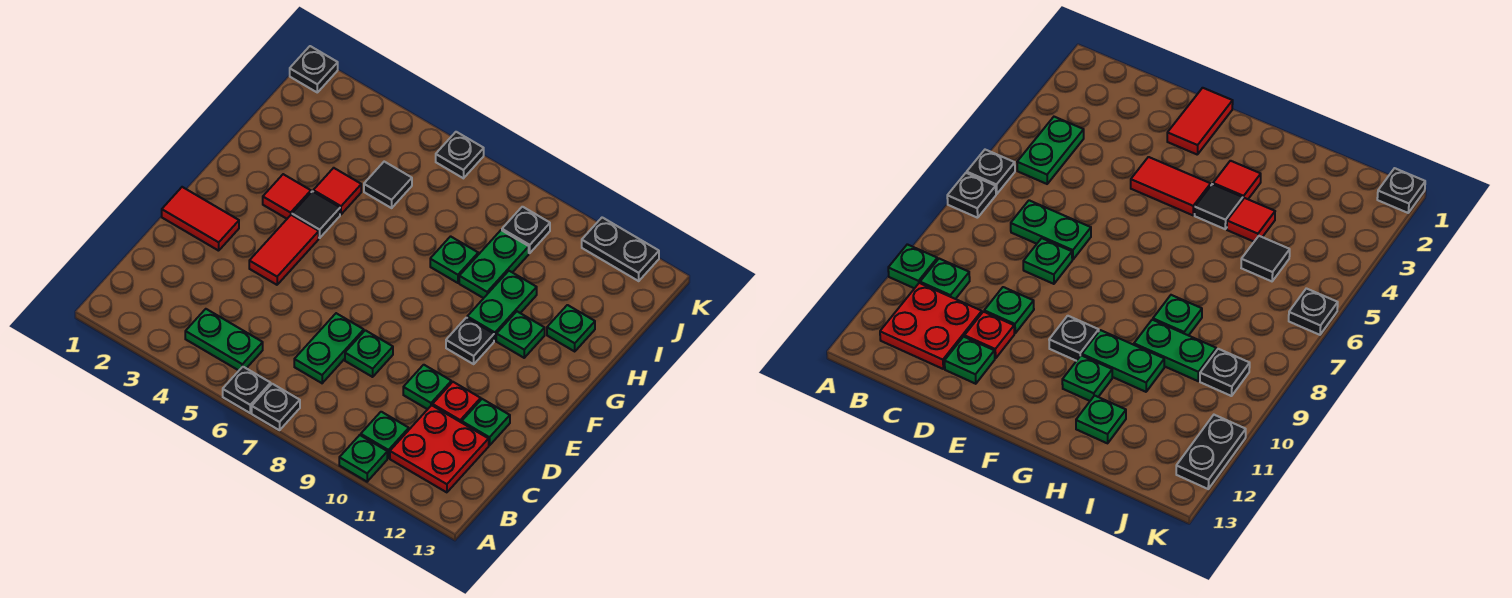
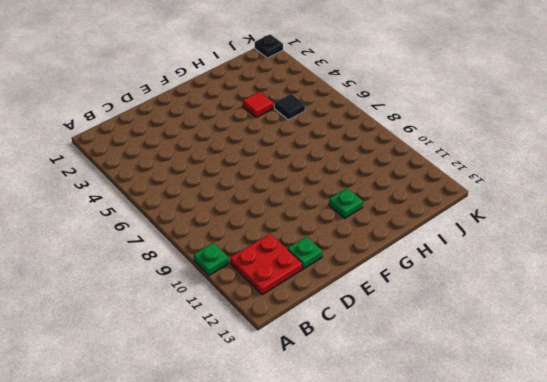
none -> black 1x1 plate [223,367,271,413]
none -> black 1x1 plate [252,384,300,430]
none -> green 1x2 plate [185,309,263,370]

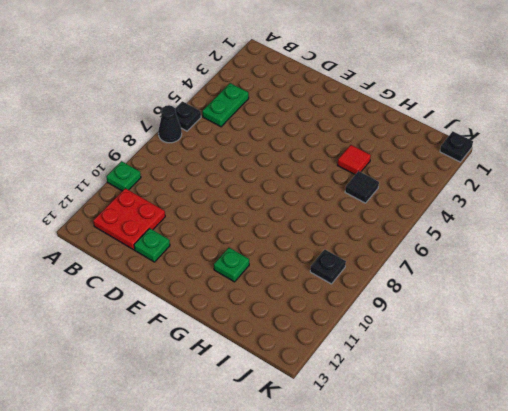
black 1x1 cone [158,105,182,143] -> black 1x1 plate [252,384,300,430]
none -> green 1x1 plate [361,412,409,458]
none -> green 1x2 plate [294,313,364,383]
none -> green 1x1 plate [345,330,393,377]

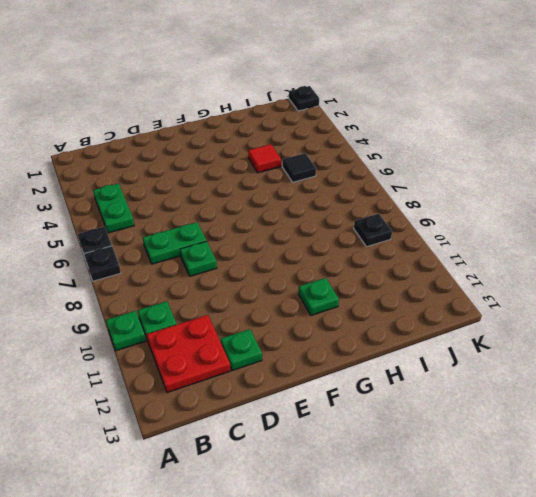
none -> green 1x1 plate [403,365,451,409]
none -> red 1x1 plate [433,382,481,423]
none -> red 1x2 tile [162,187,239,251]

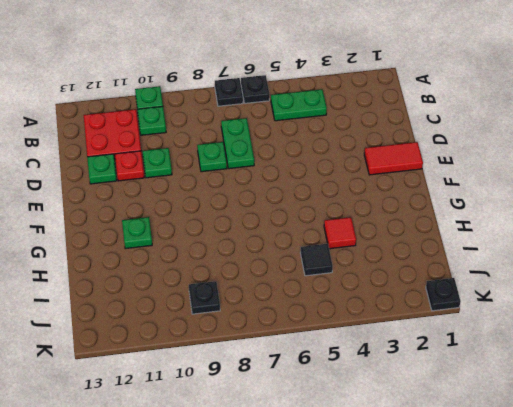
none -> red 1x2 tile [249,215,319,285]
none -> black 1x1 plate [446,318,494,364]
none -> red 1x1 tile [263,174,311,219]

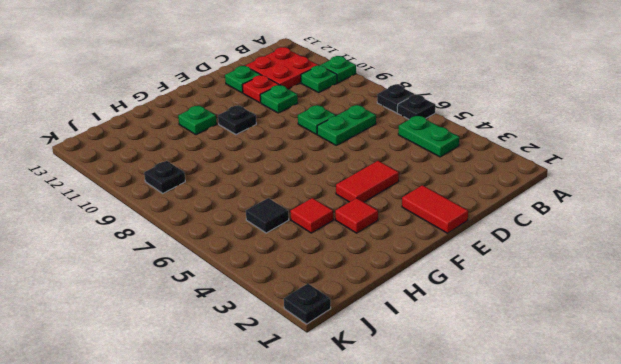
none -> black 1x1 tile [292,191,340,238]
none -> green 1x2 plate [467,271,537,341]
none -> green 1x1 plate [430,236,478,283]

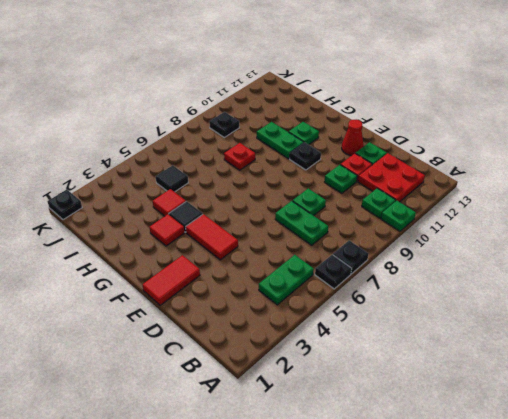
red 1x1 cone [342,119,364,156] -> none
red 1x1 plate [224,143,255,170] -> green 1x1 plate [430,236,478,283]
none -> green 1x2 plate [459,230,529,298]
none -> green 1x1 plate [547,305,595,351]
none -> black 1x1 plate [436,132,484,178]

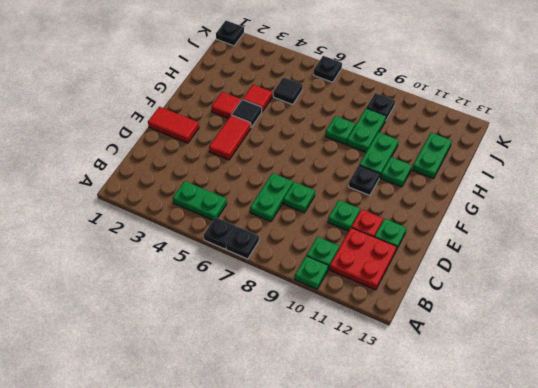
green 1x2 plate [412,133,452,179] -> green 1x1 plate [547,305,595,351]
none -> black 1x2 plate [582,217,659,281]

